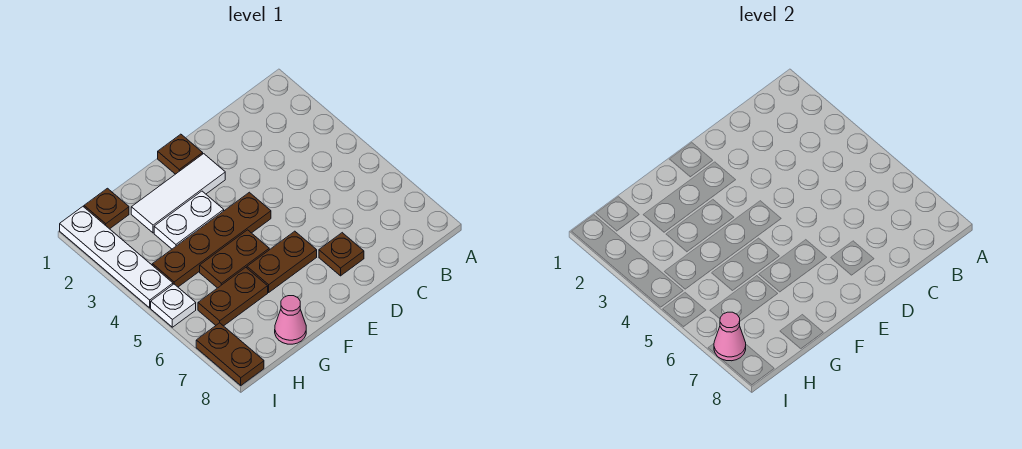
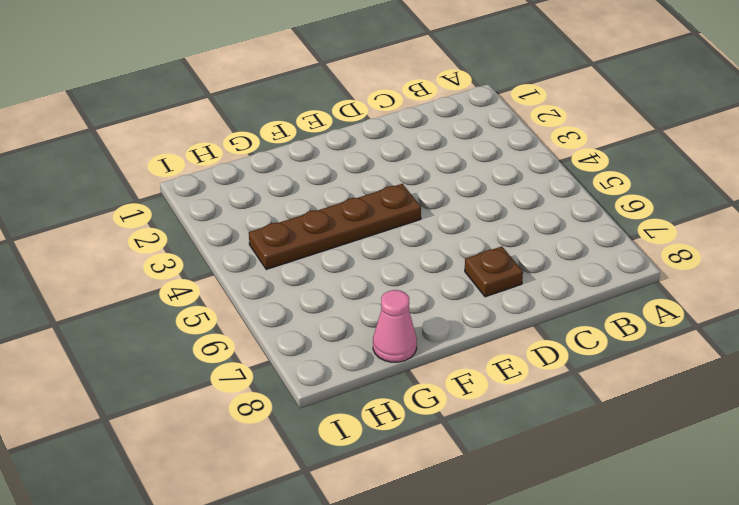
none -> brown 1x1 plate [158,134,203,174]
none -> white 1x3 tile [131,154,225,233]
none -> brown 1x2 plate [247,231,317,292]

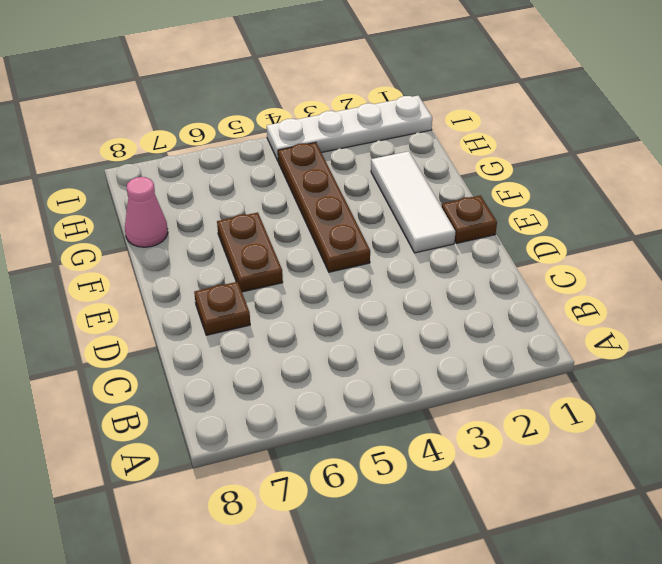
none -> white 1x2 plate [154,191,224,249]
none -> brown 1x2 plate [200,230,269,288]
none -> brown 1x2 plate [198,268,268,326]

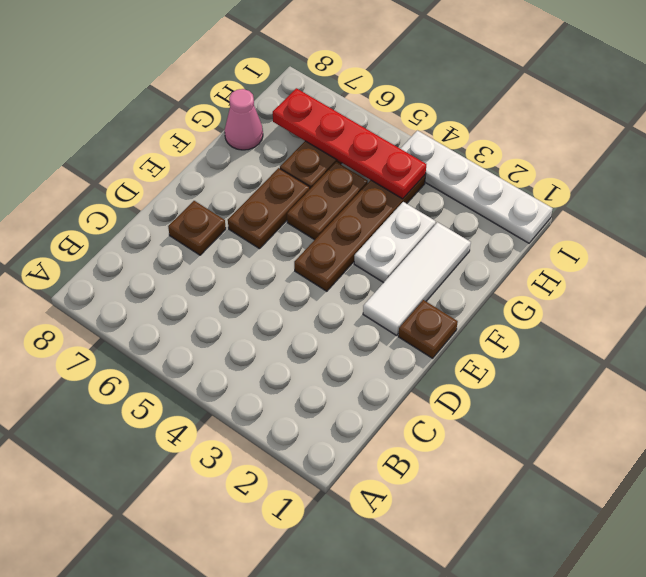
red 1x4 plate [273,88,426,199] -> none
none -> brown 1x1 plate [84,188,129,229]
none -> white 1x1 plate [151,284,196,327]
none -> brown 1x2 plate [196,323,264,385]

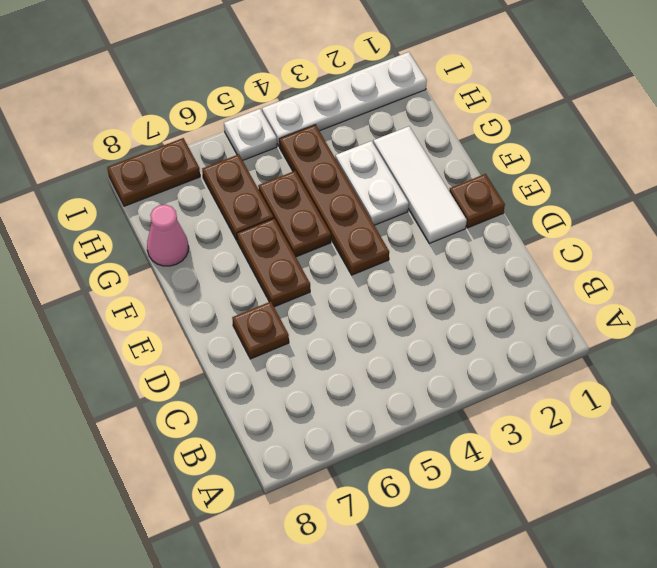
none -> brown 1x1 plate [84,188,129,229]
none -> pink 1x1 cone [714,312,746,361]

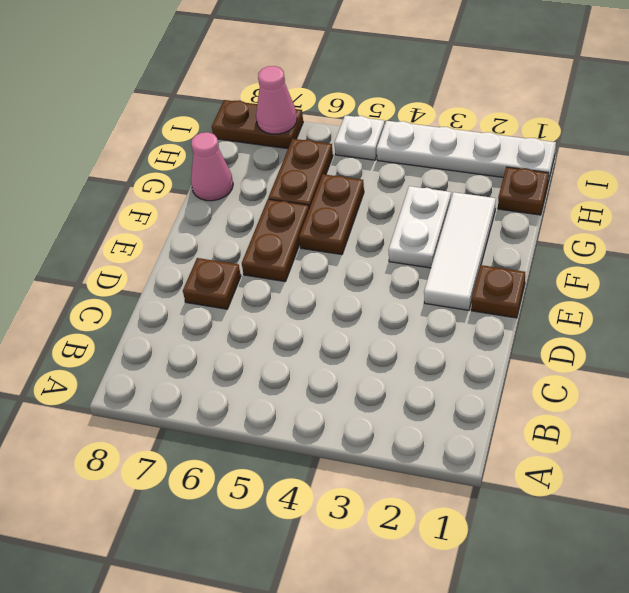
none -> brown 1x4 plate [152,192,271,287]

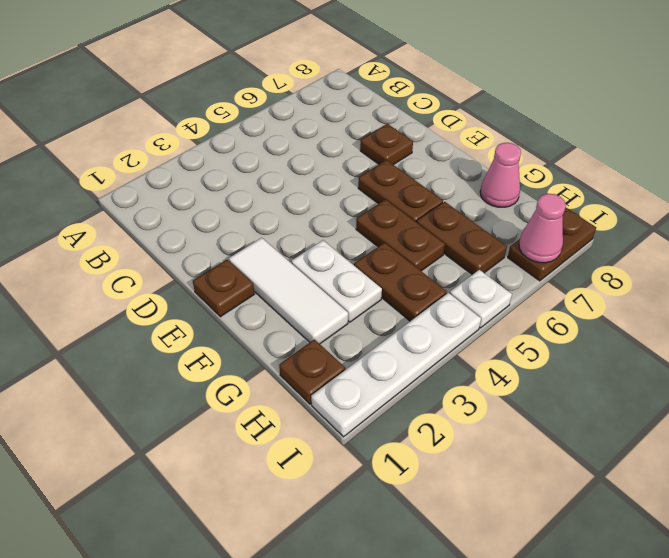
brown 1x2 plate [354,243,447,321] -> brown 1x4 plate [152,192,271,287]

